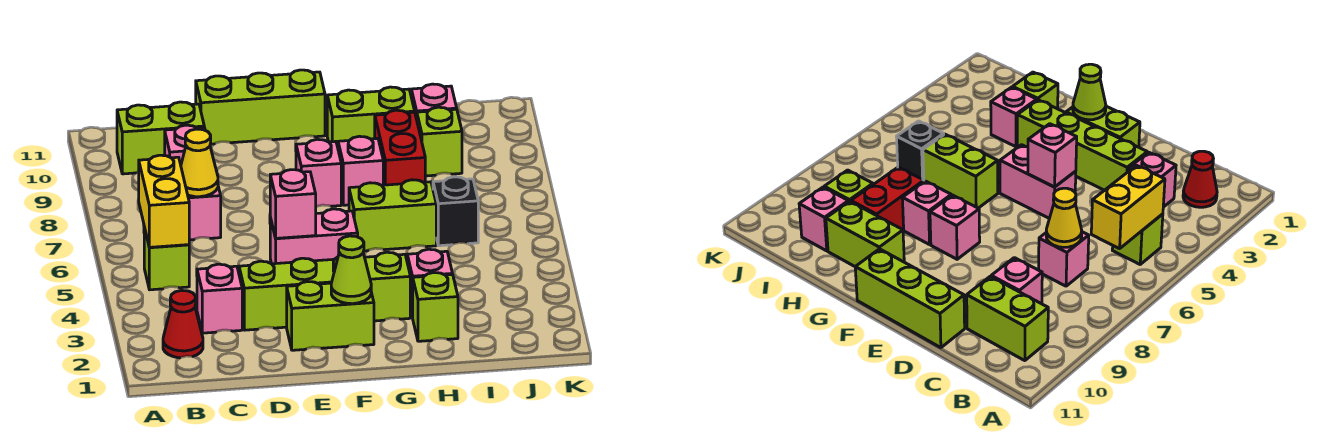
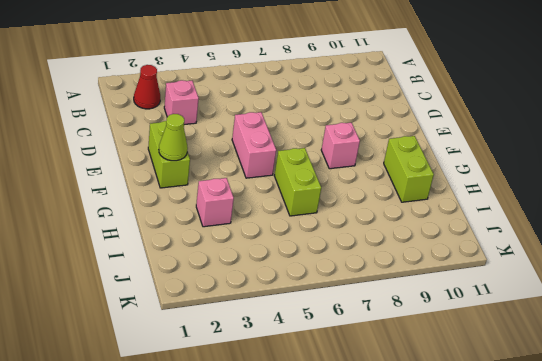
none -> lime 1x1 brick [144,227,189,290]
none -> lime 1x2 brick [117,102,204,174]
none -> pink 1x1 brick [188,187,221,240]

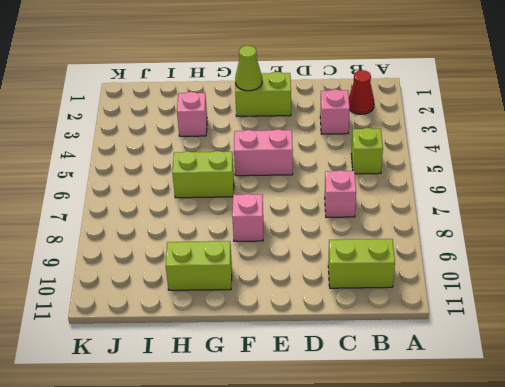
none -> pink 1x1 brick [165,125,205,165]
none -> lime 1x4 brick [239,252,410,330]
none -> lime 1x3 brick [196,70,325,144]

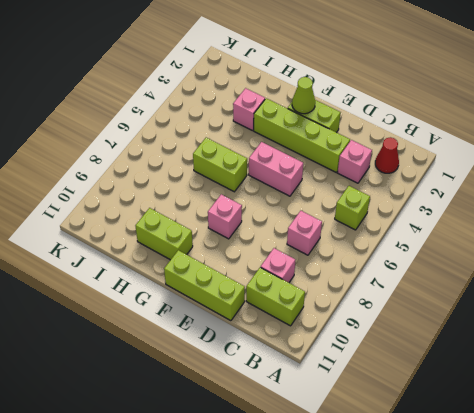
none -> pink 1x1 brick [338,136,383,205]
none -> lime 1x1 brick [413,273,458,341]
none -> red 1x2 brick [375,110,425,185]

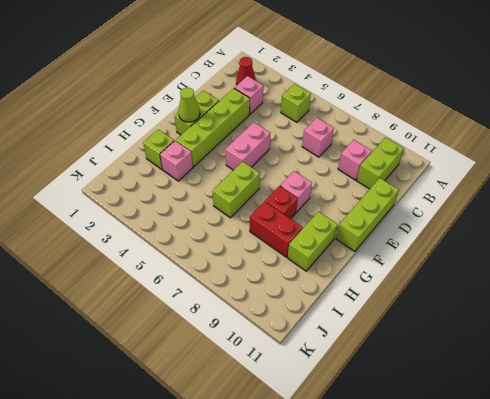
red 1x1 brick [265,186,298,219] -> pink 1x1 brick [338,136,383,205]
none -> black 1x1 brick [433,177,478,246]
none -> lime 1x1 brick [417,107,462,176]
none -> pink 1x1 brick [411,84,457,119]

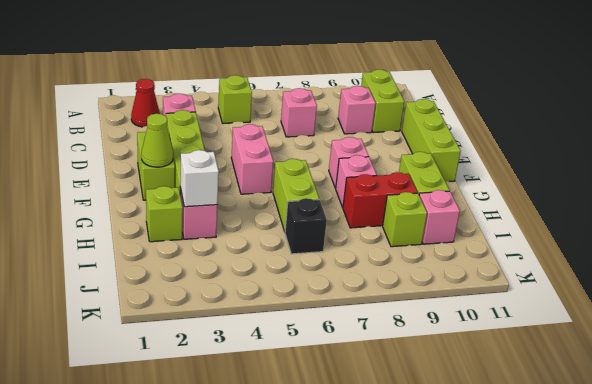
white 1x1 brick [180,150,219,207] -> none
none -> yellow 1x2 brick [139,155,189,247]
none -> yellow 1x1 cone [181,129,218,197]
none -> pink 1x1 brick [270,170,316,238]

